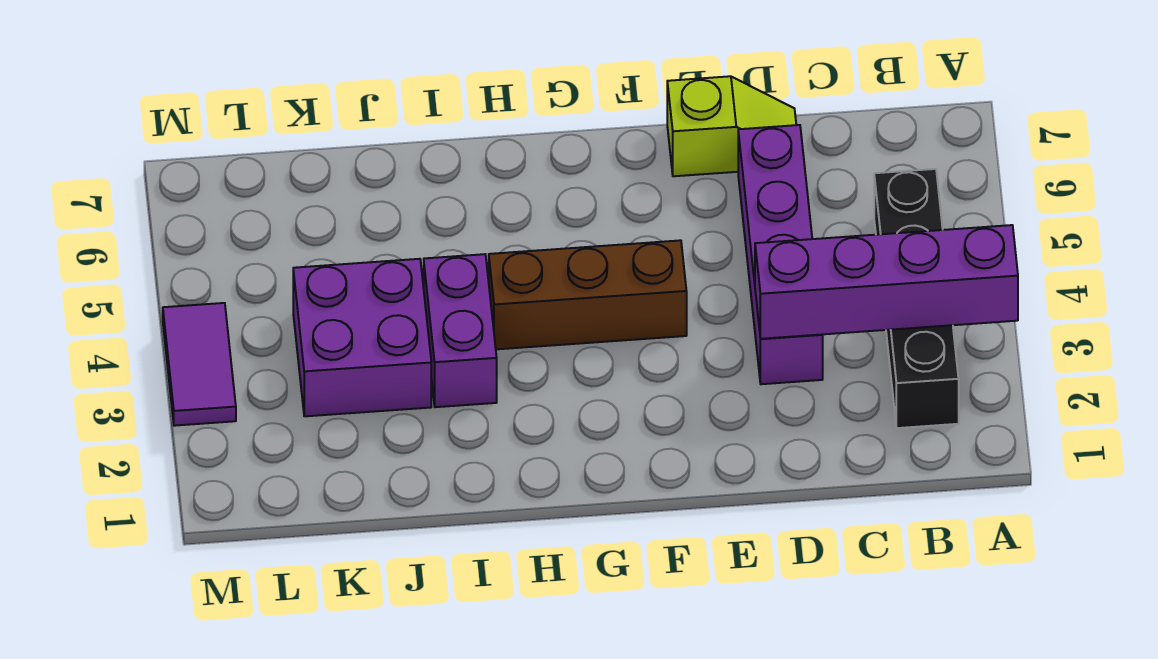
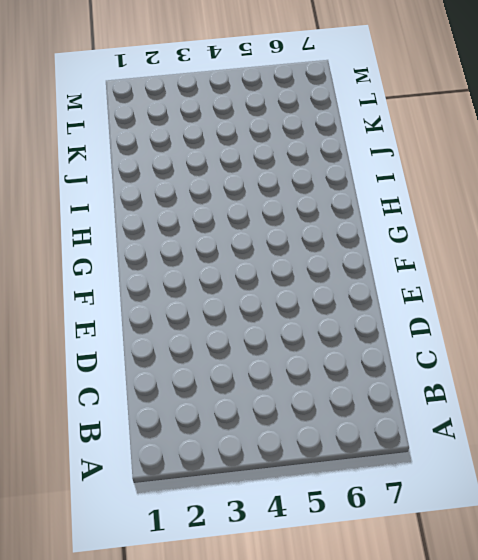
none -> black 1x4 brick [874,169,959,428]
none -> purple 1x4 brick [738,125,823,384]

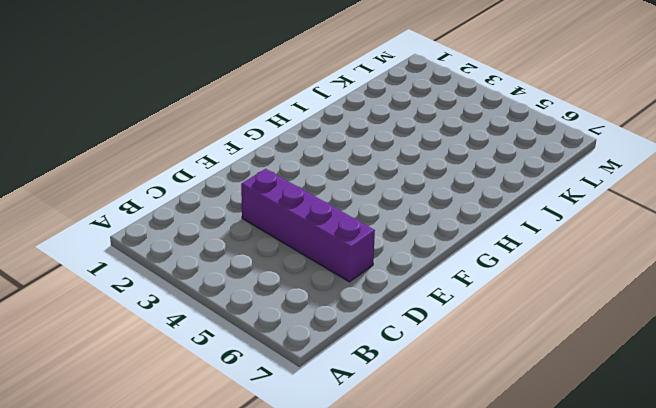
none -> black 1x4 brick [874,169,959,428]
none -> lime 1x2 slope [667,76,796,176]

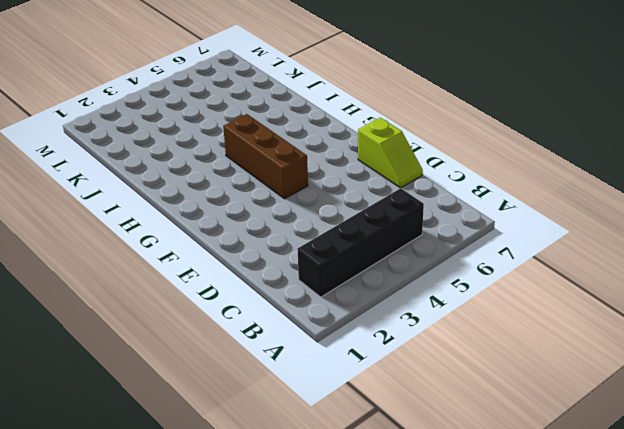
none -> purple 1x4 brick [738,125,823,384]
none -> purple 1x2 brick [424,254,497,407]

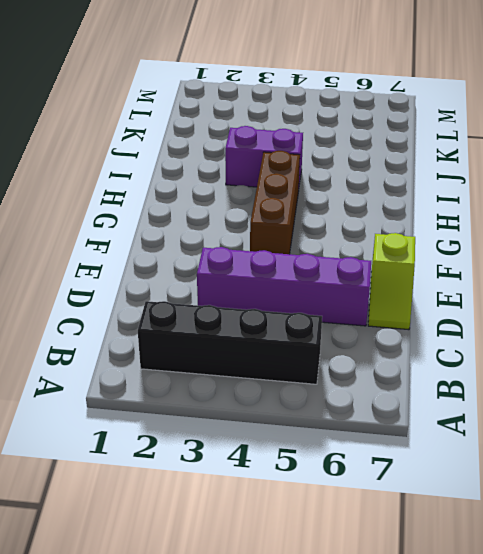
none -> purple 2x2 brick [293,259,431,416]
none -> purple 1x2 tile [163,303,236,426]

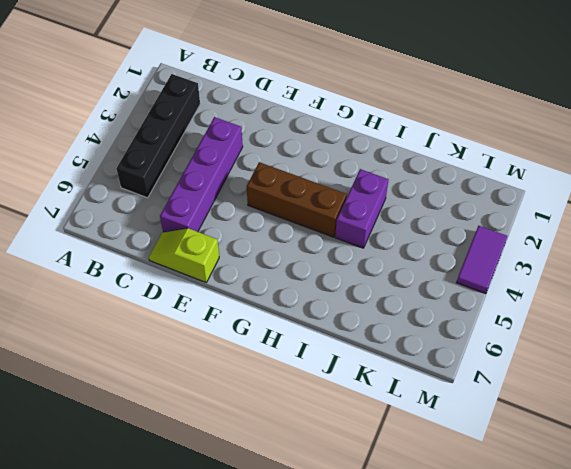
none -> purple 2x2 brick [293,259,431,416]
none -> purple 1x4 brick [755,225,1018,339]

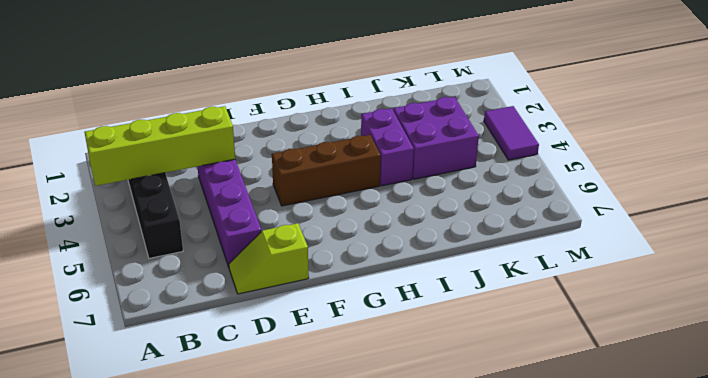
lime 1x4 brick [85,106,235,186] -> purple 1x4 brick [755,225,1018,339]

